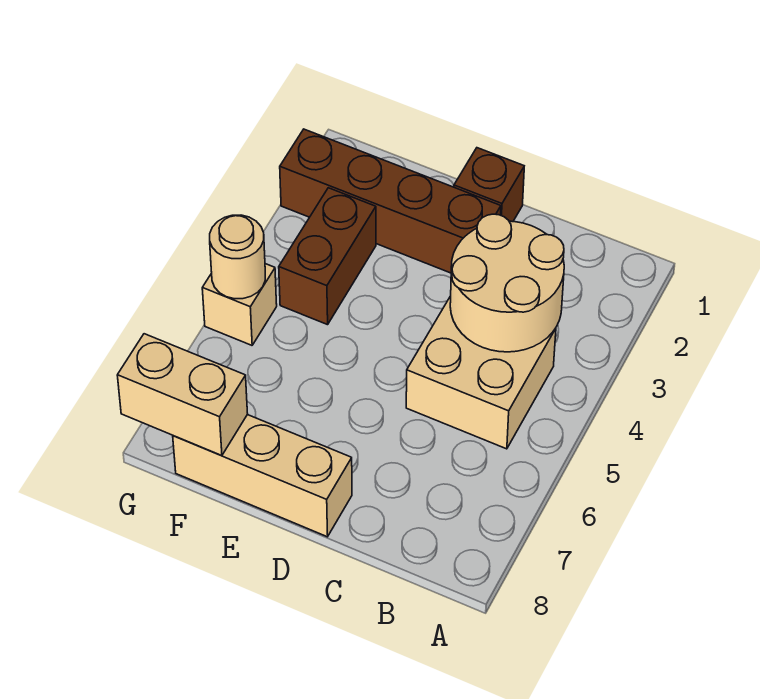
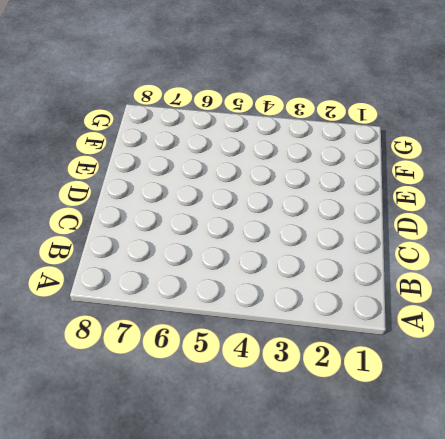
none -> tan 2x2 brick [406,296,556,449]
none -> brown 1x1 brick [454,148,524,222]

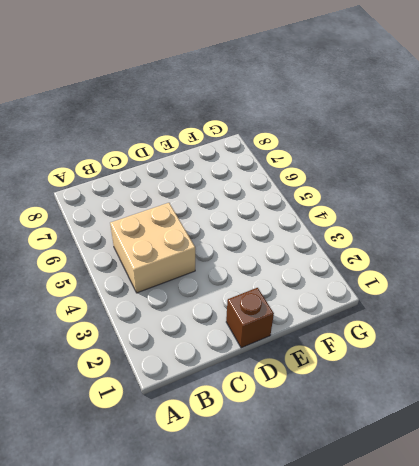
none -> brown 1x4 brick [280,129,501,273]
none -> tan 1x3 brick [173,415,352,537]

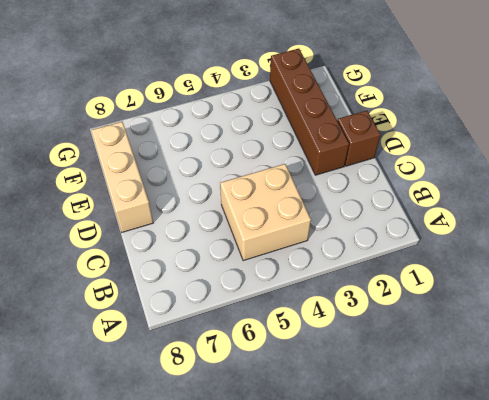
none -> brown 1x2 brick [279,188,376,325]
none -> tan 1x1 brick [202,264,277,345]

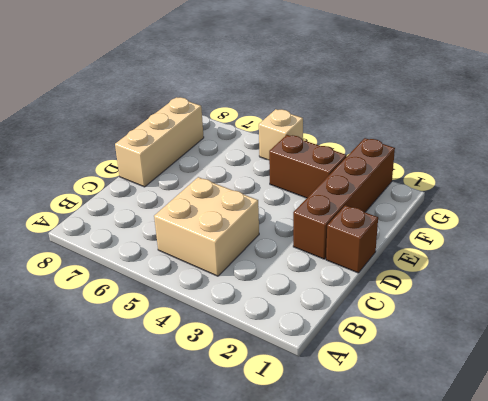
none -> tan 2x2 round brick [450,214,564,352]
none -> tan 1x2 brick [117,334,248,456]

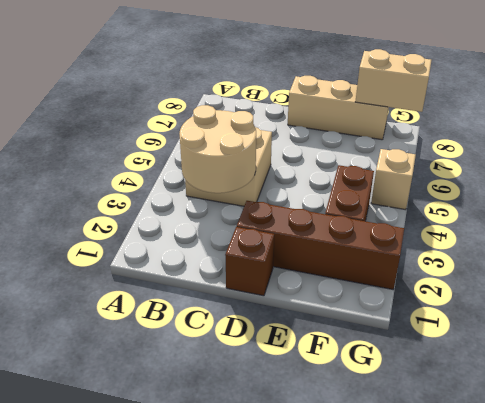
none -> tan 1x1 round brick [210,215,265,299]

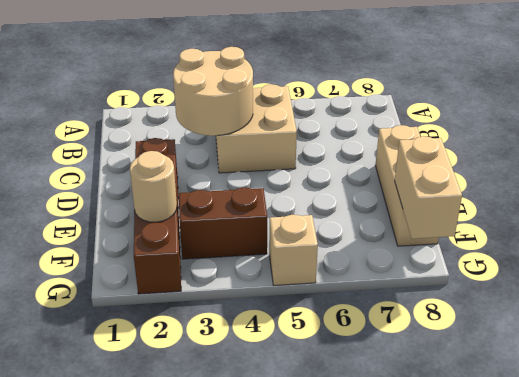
tan 1x1 round brick [130,151,177,222] -> tan 1x1 round brick moved to [210,215,265,299]
none -> brown 1x1 brick [454,148,524,222]

